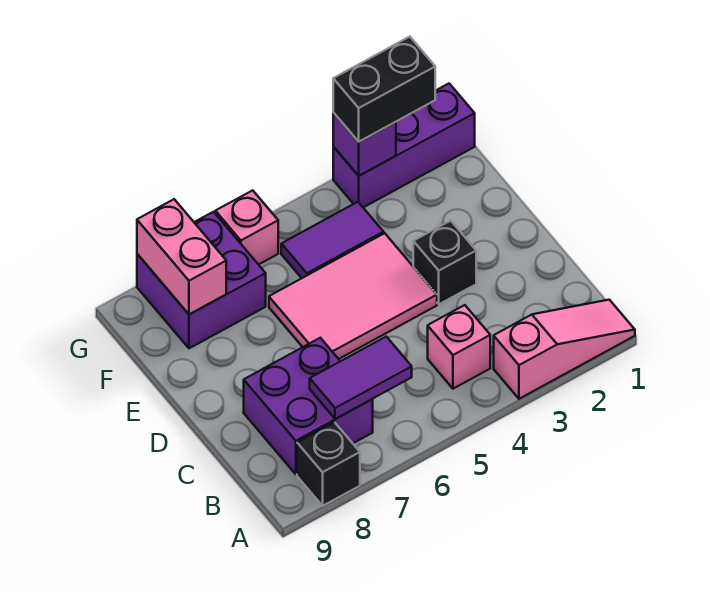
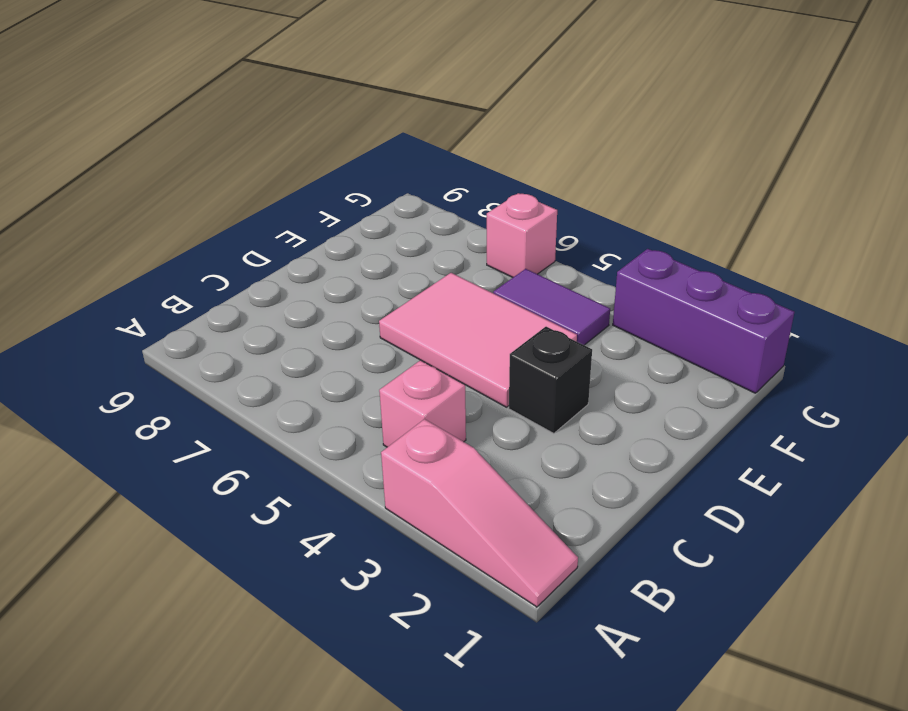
none -> black 1x1 brick [297,422,360,506]
none -> purple 2x2 brick [244,338,373,474]
none -> purple 2x2 brick [137,212,266,348]

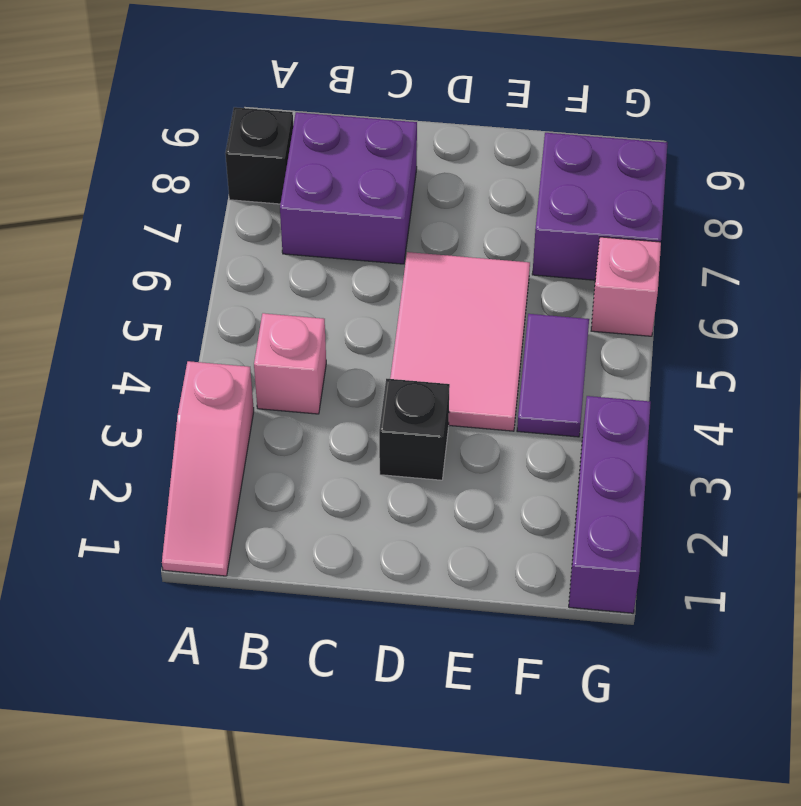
none -> purple 1x2 tile [310,337,412,419]
none -> pink 1x2 brick [137,199,226,314]
none -> purple 1x1 brick [333,113,396,176]

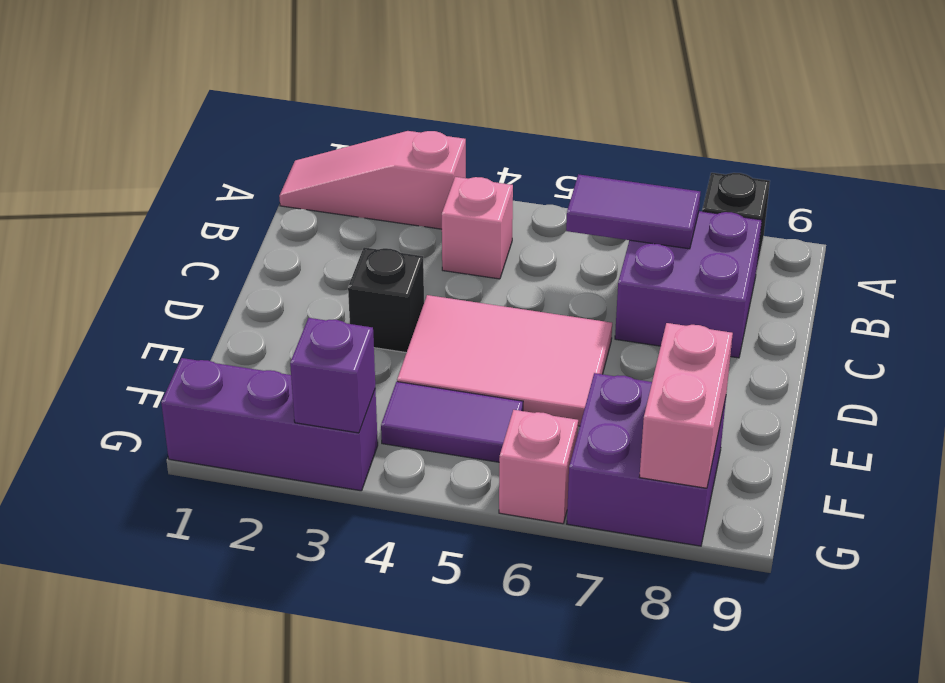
none -> black 1x2 brick [333,37,435,142]

